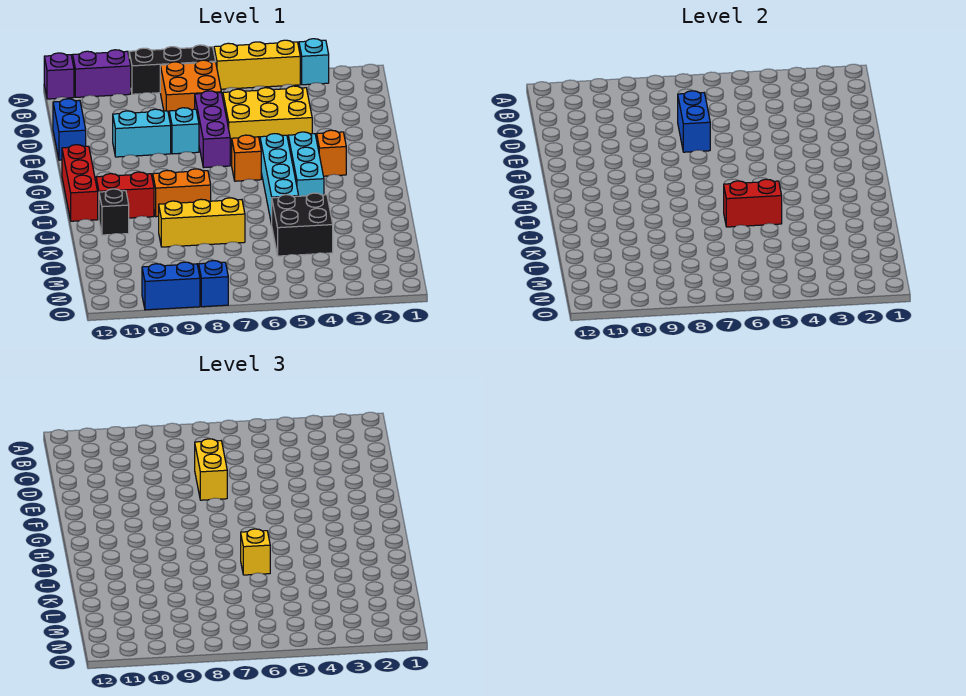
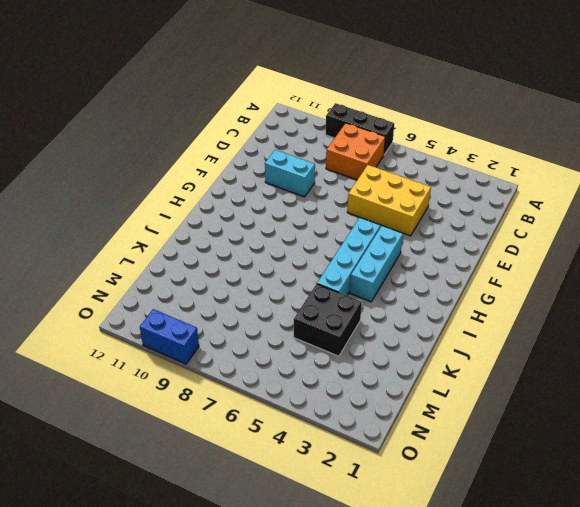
none -> cyan 1x1 brick [299,39,329,85]
none -> yellow 1x3 brick [214,40,300,89]
none -> purple 1x2 brick [73,50,131,97]

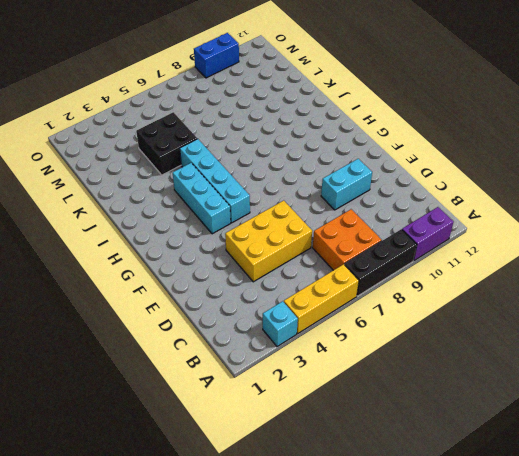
none -> purple 1x1 brick [44,53,74,99]
none -> purple 1x3 brick [195,91,230,167]
none -> blue 1x2 brick [53,99,86,160]

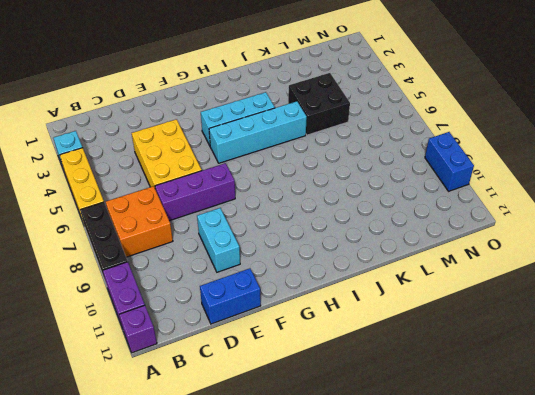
none -> cyan 1x1 brick [169,108,199,154]
none -> orange 1x1 brick [317,130,346,176]
none -> orange 1x1 brick [232,135,261,181]

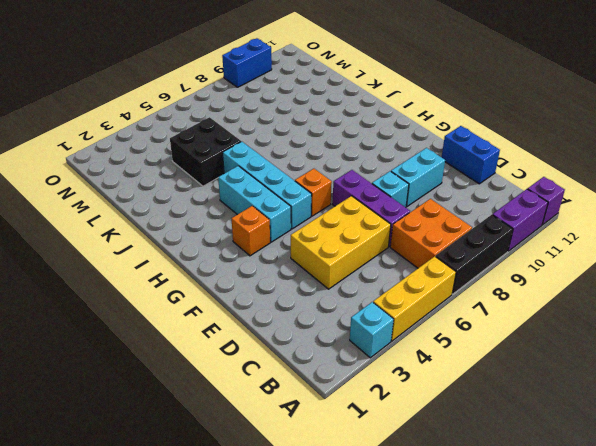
none -> red 1x3 brick [62,145,98,221]
none -> orange 1x2 brick [153,169,211,217]
none -> red 1x2 brick [96,172,154,218]

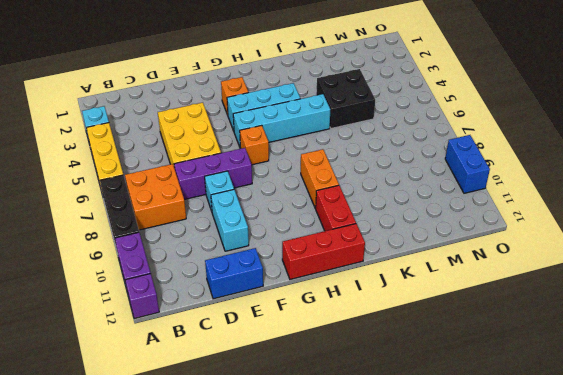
none -> black 1x1 brick [99,189,129,235]
none -> yellow 1x3 brick [159,198,245,247]
none -> blue 1x1 brick [199,261,228,307]

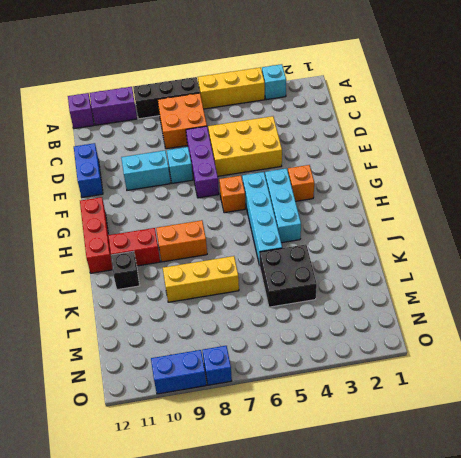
none -> blue 1x2 brick [678,91,710,152]
none -> red 1x2 brick [724,179,782,227]
none -> yellow 1x2 brick [195,439,227,500]

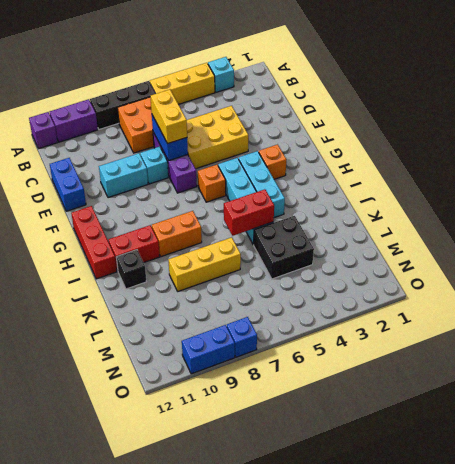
none -> yellow 1x1 brick [241,529,270,575]

